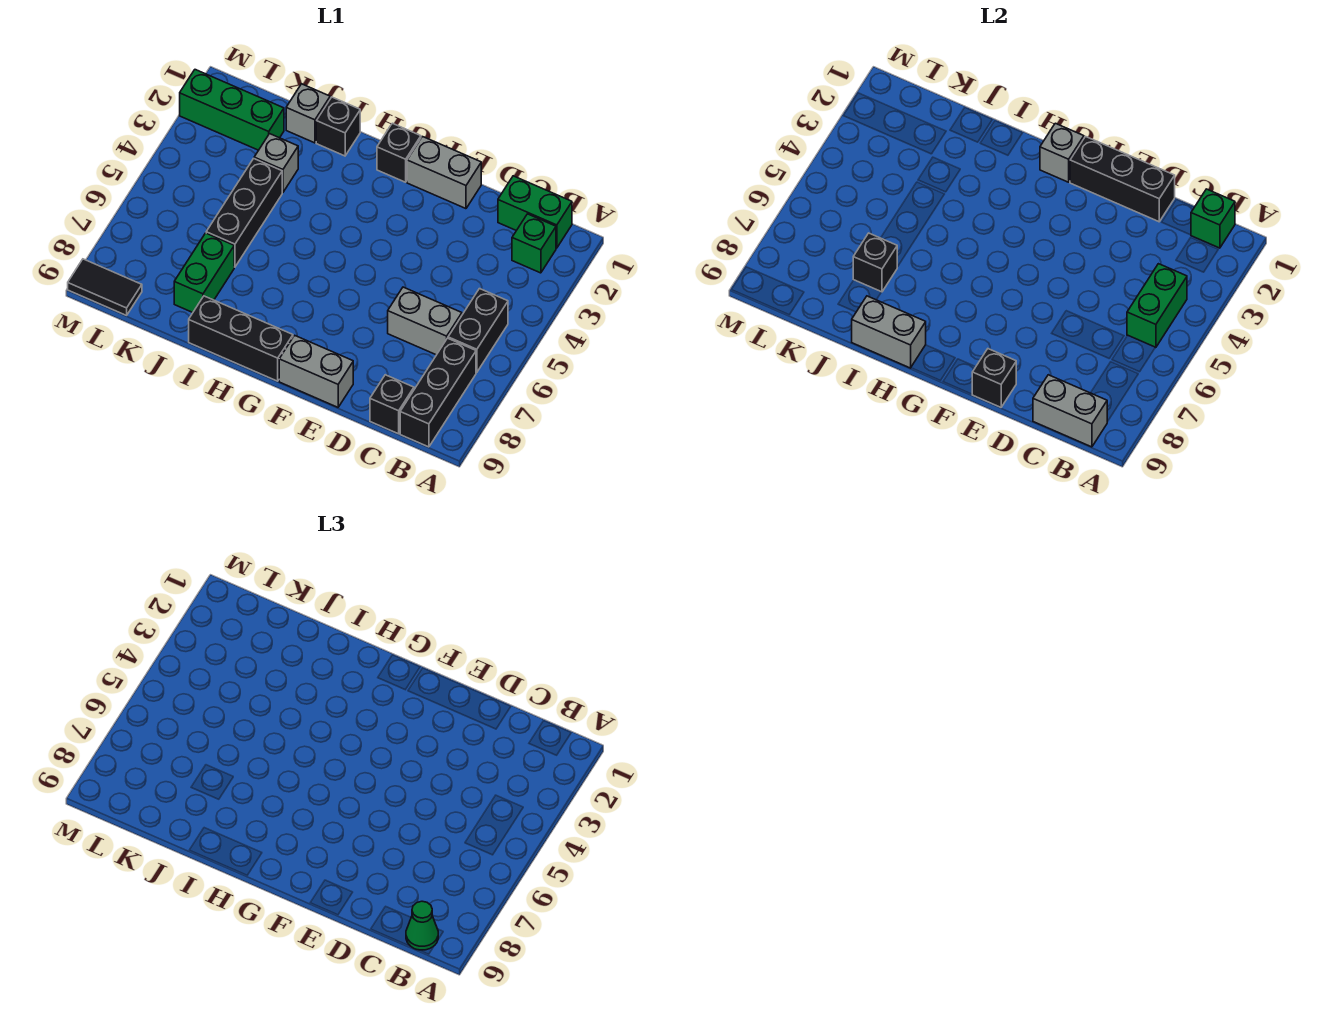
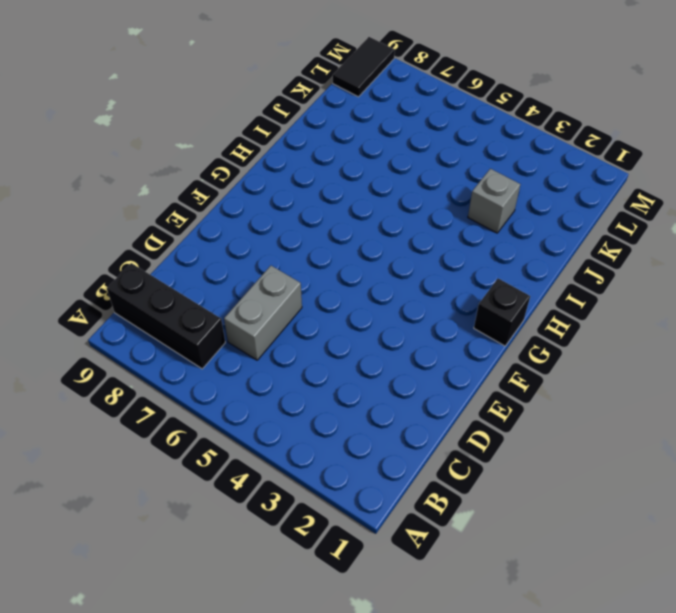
none -> green 1x2 brick [498,176,572,248]
none -> green 1x1 brick [512,214,556,273]
none -> black 1x2 brick [448,289,508,372]

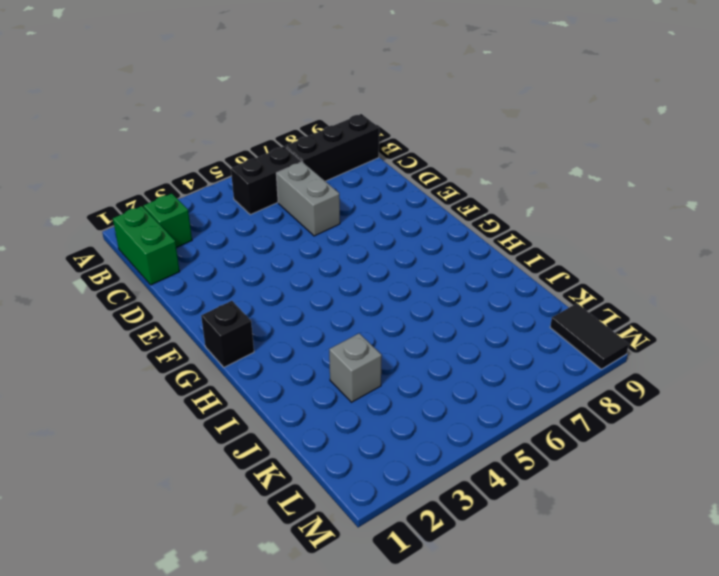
none -> black 1x1 brick [370,375,414,434]
none -> grey 1x2 brick [407,137,481,209]
none -> grey 1x2 brick [279,335,353,407]

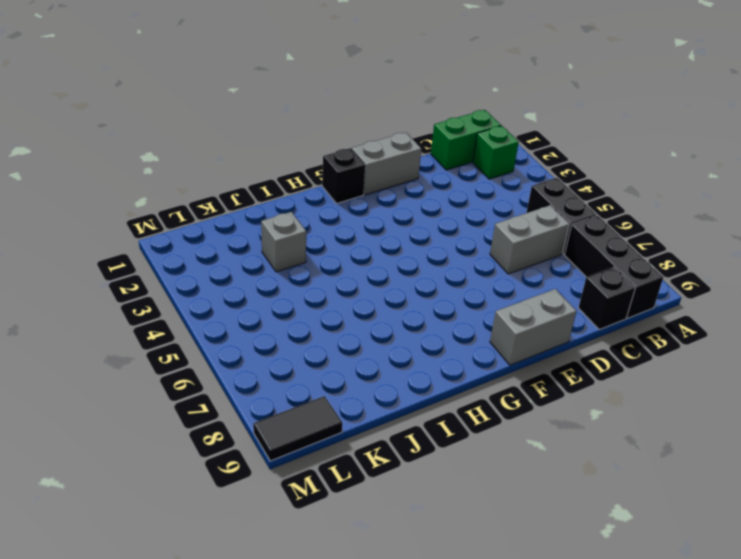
none -> black 1x3 brick [189,296,293,381]
none -> black 1x1 brick [316,97,360,156]
none -> grey 1x1 brick [286,84,330,143]

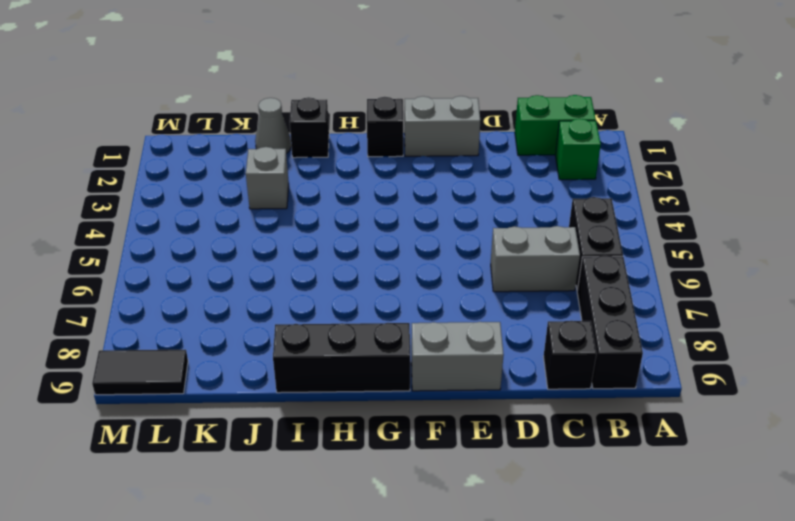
grey 1x1 cone [255,98,291,153] -> grey 1x1 brick [286,84,330,143]
none -> black 1x3 brick [206,159,282,267]
none -> green 1x2 brick [174,233,234,312]
none -> green 1x3 brick [180,70,284,150]

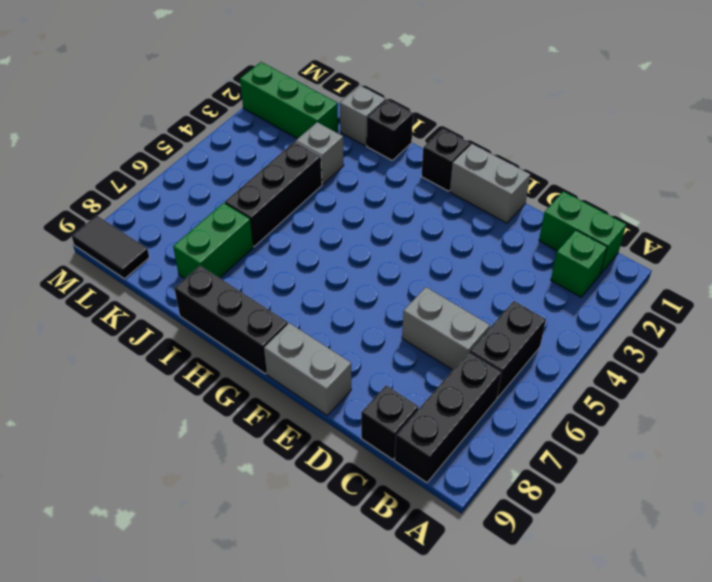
none -> green 1x1 brick [1191,189,1235,248]
none -> green 1x2 brick [1127,264,1187,348]
none -> grey 1x2 brick [1033,375,1107,447]

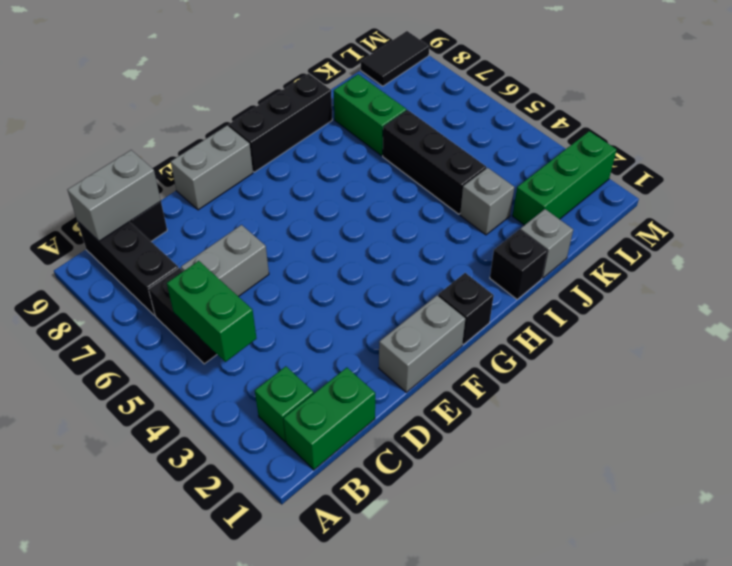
none -> green 1x1 brick [1191,189,1235,248]
none -> black 1x3 brick [1070,137,1175,222]
none -> black 1x1 brick [972,349,1016,407]

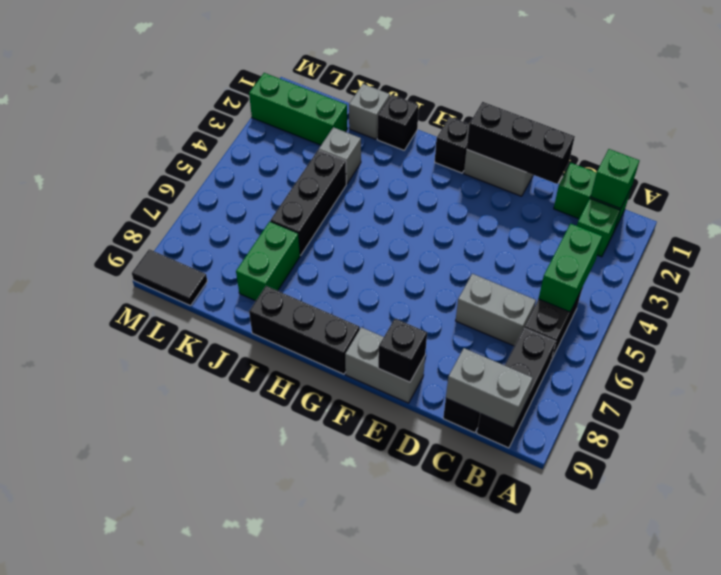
none -> grey 1x1 brick [1040,123,1084,182]
none -> grey 1x2 brick [852,296,926,368]
none -> black 1x1 brick [853,233,897,292]

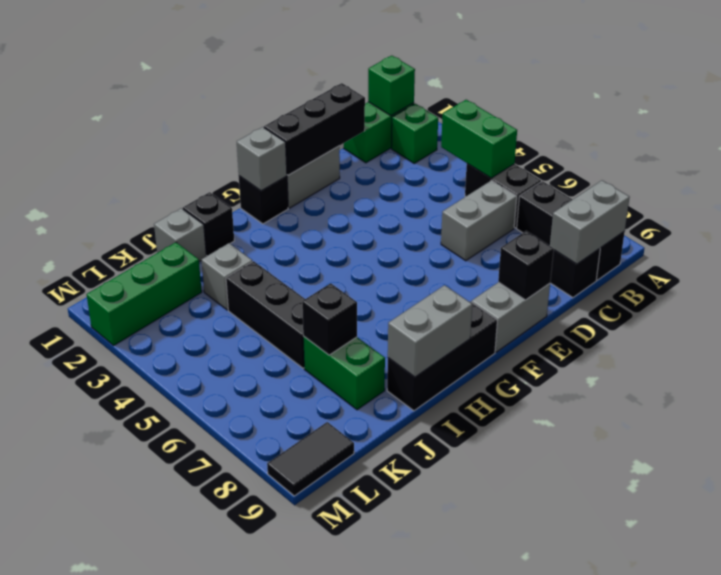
none -> green 1x1 cone [406,901,438,950]

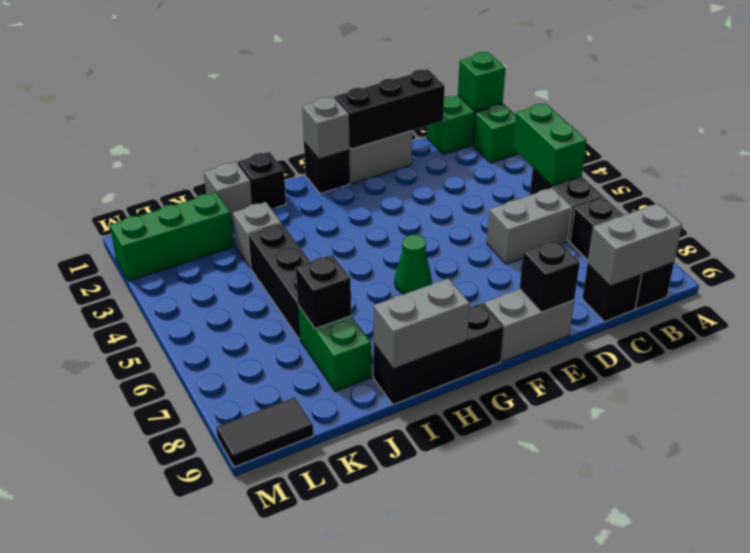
green 1x1 cone [395,234,432,294] -> green 1x1 cone moved to [406,901,438,950]

